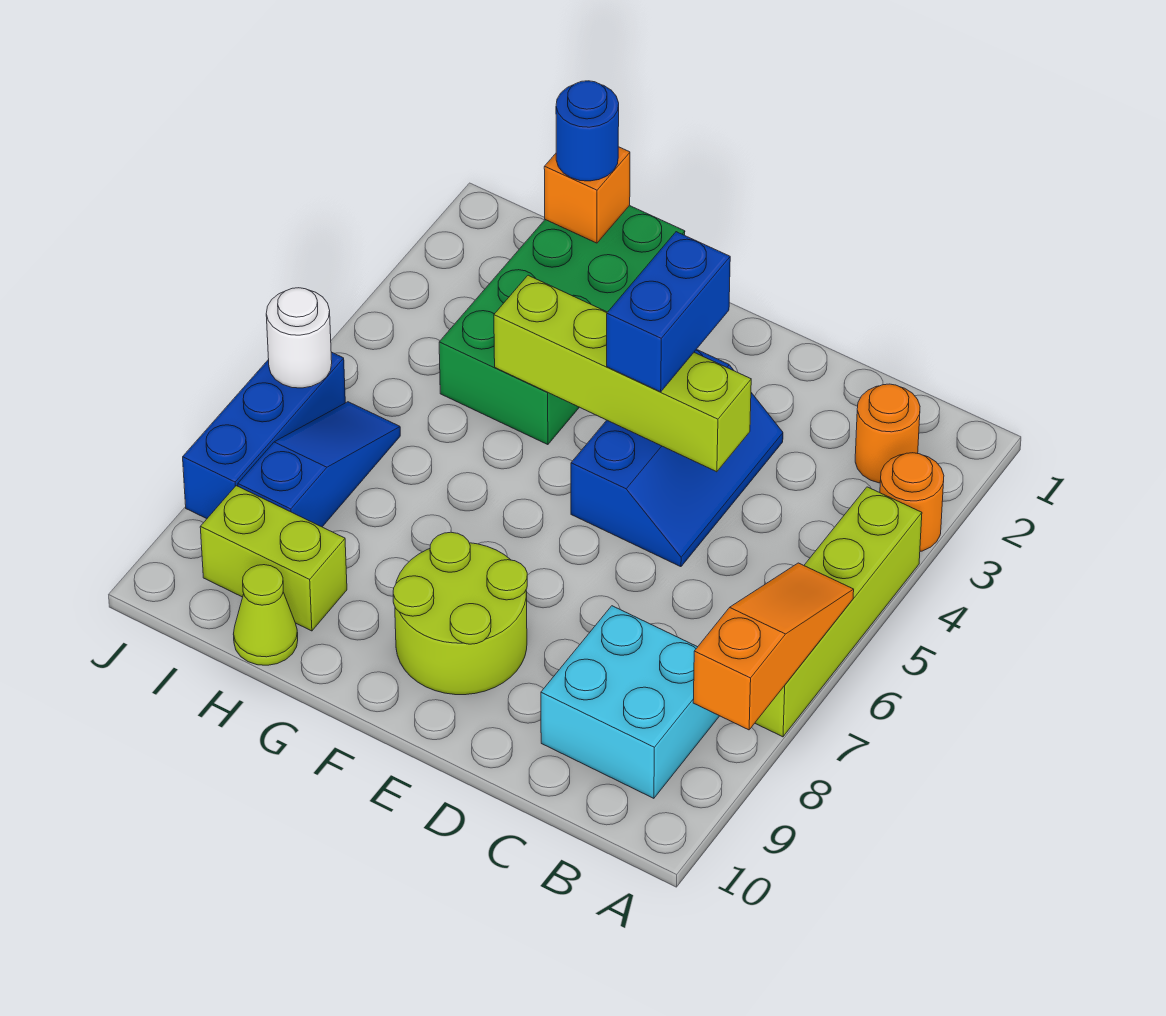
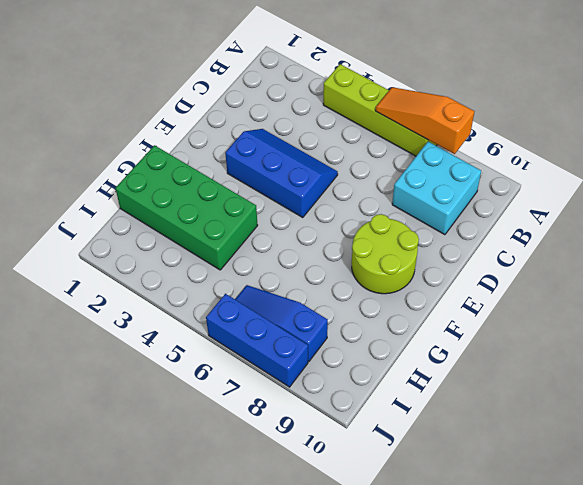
none -> orange 1x1 round brick [880,453,944,551]
none -> orange 1x1 round brick [855,384,920,483]
none -> lime 1x2 brick [200,486,347,631]

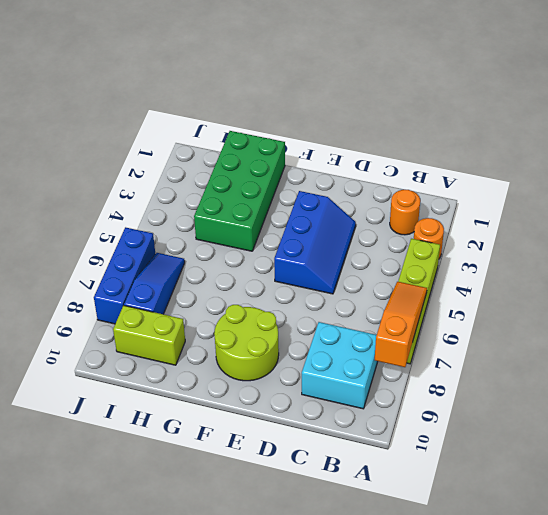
none -> lime 1x1 cone [234,565,298,665]
none -> lime 1x4 brick [494,275,751,472]
none -> orange 1x1 brick [544,147,630,243]

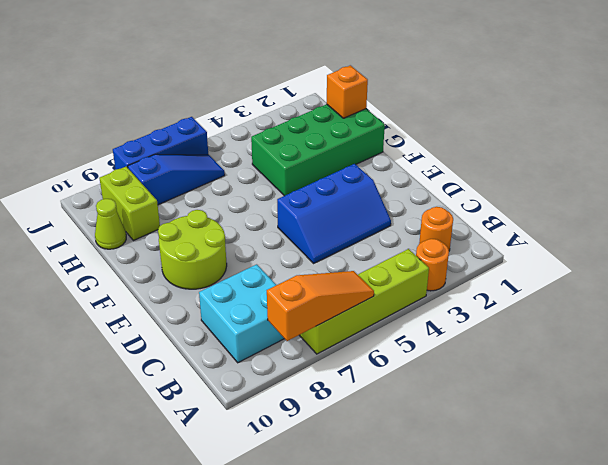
none -> lime 1x4 brick [494,275,751,472]
none -> white 1x1 round brick [266,288,332,388]
none -> blue 1x2 brick [607,232,730,392]

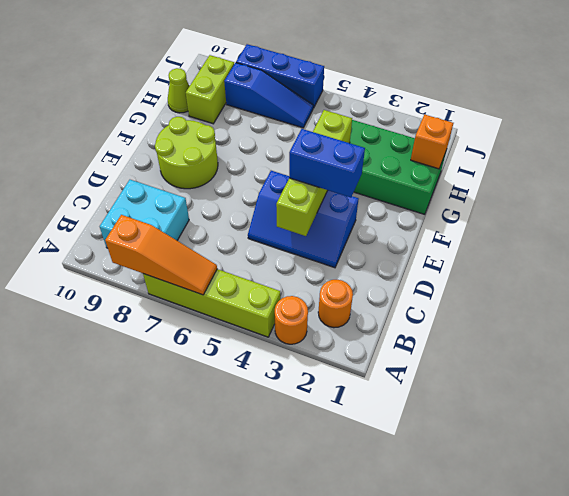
none -> white 1x1 round brick [266,288,332,388]
none -> blue 1x1 round brick [556,81,619,181]

